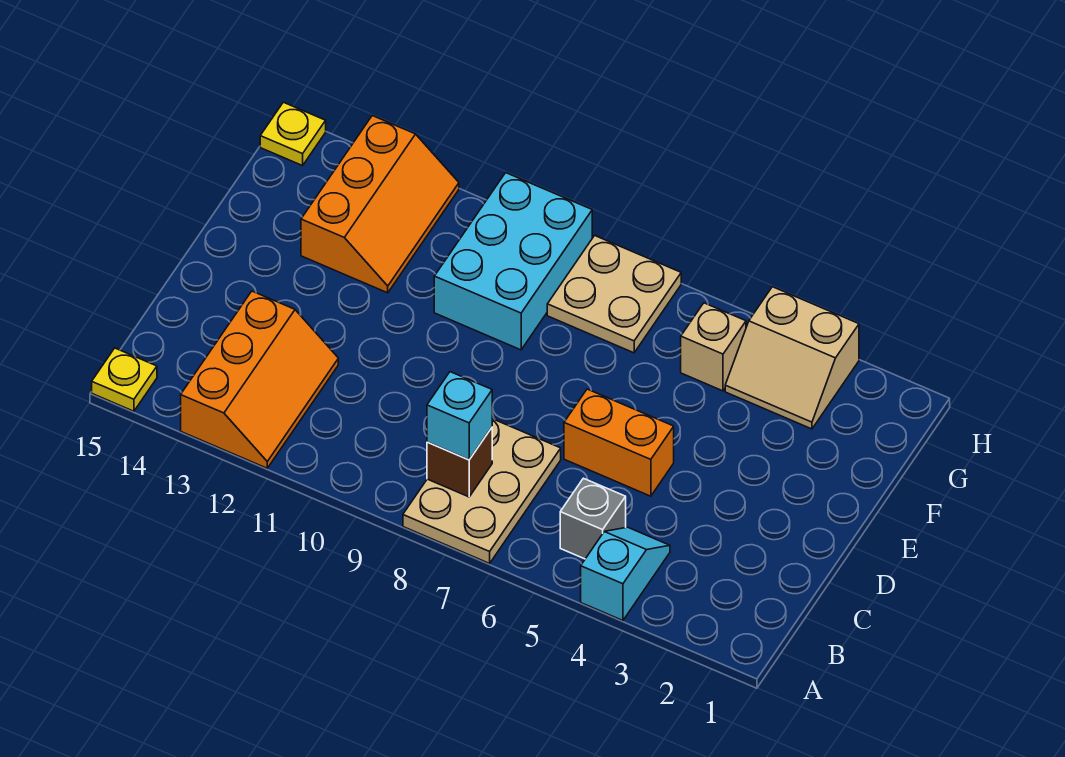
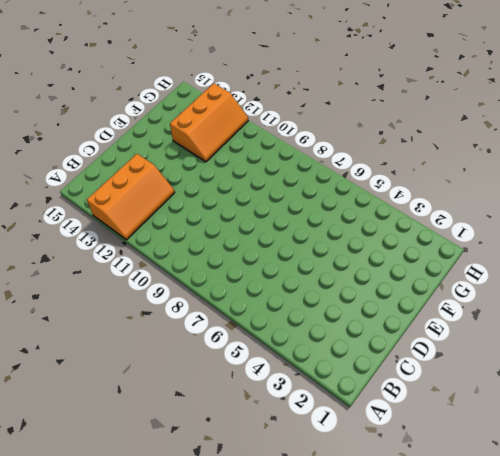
none -> cyan 1x2 slope [581,527,670,621]
none -> tan 2x3 plate [403,419,561,563]
none -> yellow 1x1 plate [92,348,157,411]

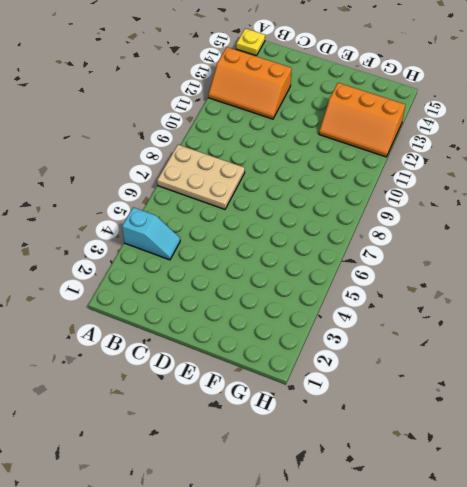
none -> grey 1x1 brick [560,478,626,559]
none -> orange 1x2 brick [564,389,674,496]
none -> cyan 2x3 brick [434,173,592,350]

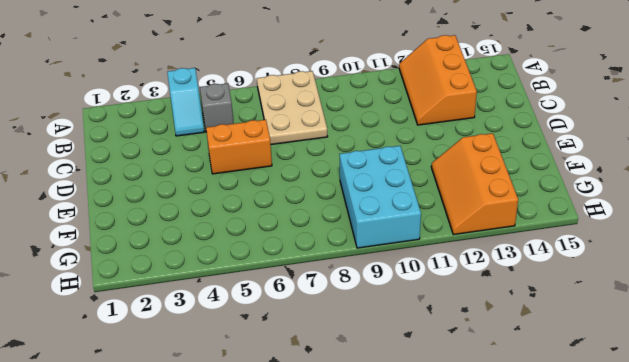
none -> yellow 1x1 plate [92,348,157,411]
none -> tan 2x2 slope [725,287,859,429]
none -> tan 1x1 brick [681,303,746,391]

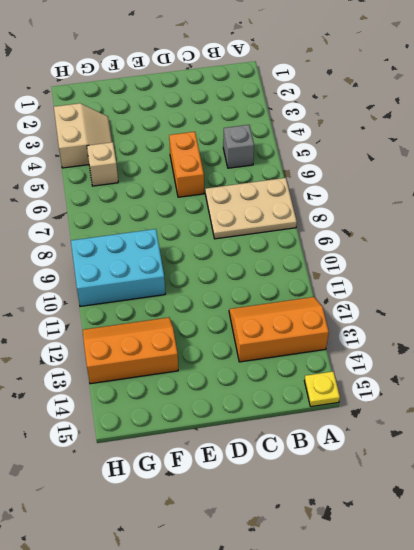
none -> cyan 1x2 slope [581,527,670,621]
none -> tan 2x2 plate [547,236,681,353]
none -> yellow 1x1 plate [260,102,326,166]

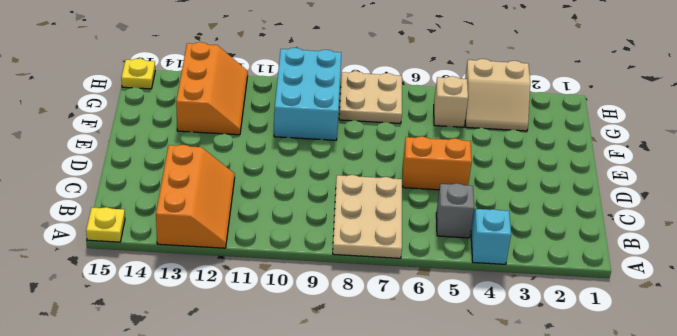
none -> brown 1x1 brick [427,428,492,497]
none -> cyan 1x1 brick [427,372,492,460]

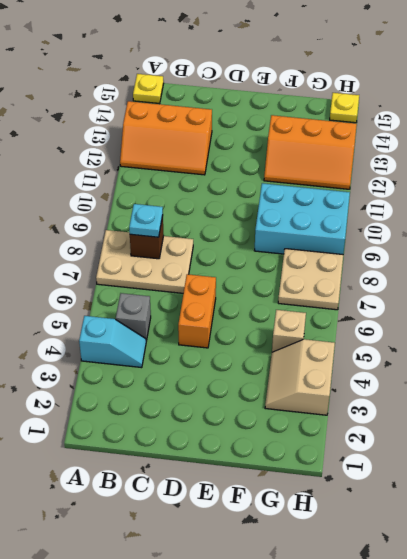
cyan 1x1 plate [129,204,163,237] -> cyan 1x1 brick [427,372,492,460]

